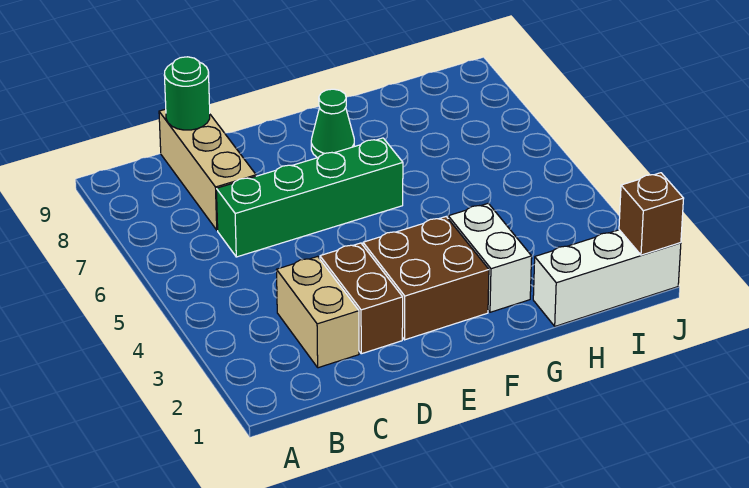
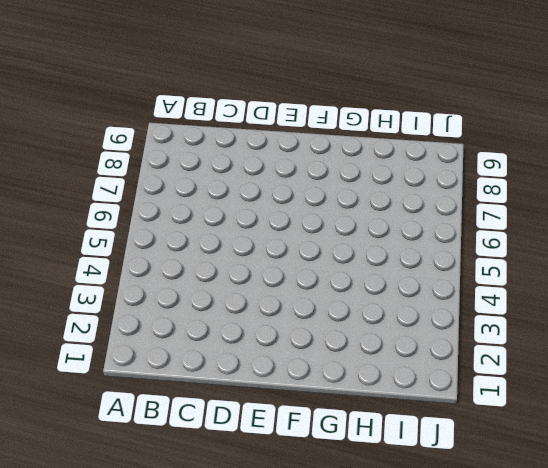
none -> tan 1x2 brick [277,256,359,368]
none -> green 1x4 brick [216,138,403,257]

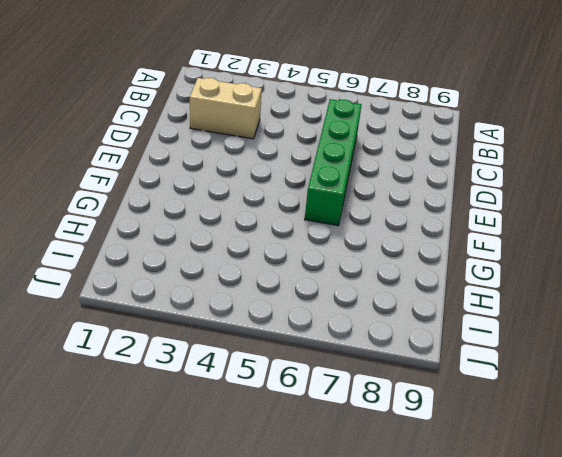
none -> tan 1x3 brick [159,109,256,230]
none -> brown 1x2 brick [320,243,403,354]

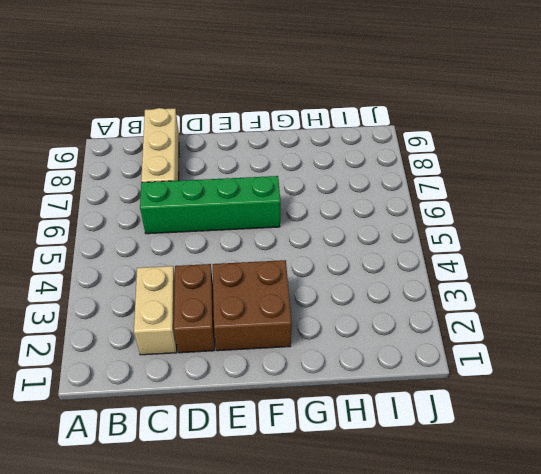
none -> green 1x1 cone [311,89,354,158]
none -> white 1x2 brick [448,203,532,312]

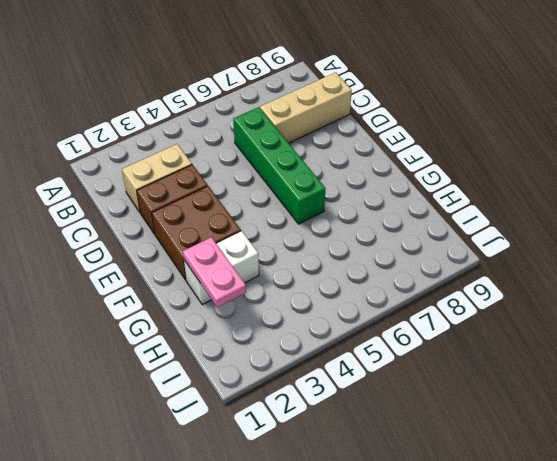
pink 1x2 plate [183,237,246,307] -> none
none -> green 1x1 cone [311,89,354,158]
none -> white 1x3 brick [533,230,681,326]

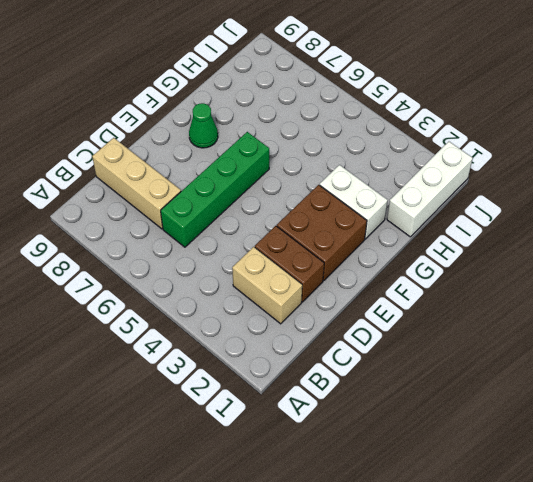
none -> green 1x1 round brick [164,57,210,130]
none -> brown 1x1 brick [619,173,684,255]

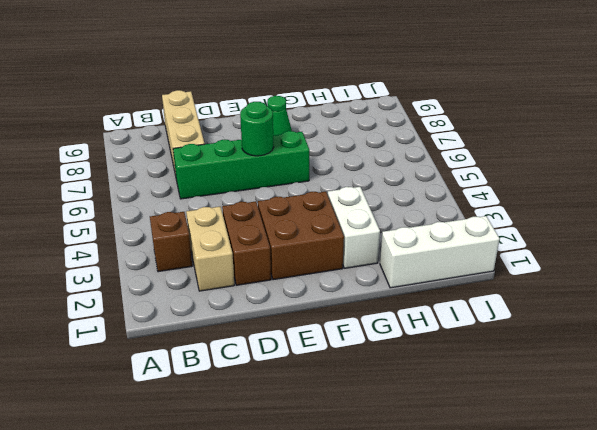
brown 1x1 brick [150,212,192,272] -> brown 1x1 brick moved to [619,173,684,255]
green 1x1 round brick [240,102,274,156] -> green 1x1 round brick moved to [164,57,210,130]

